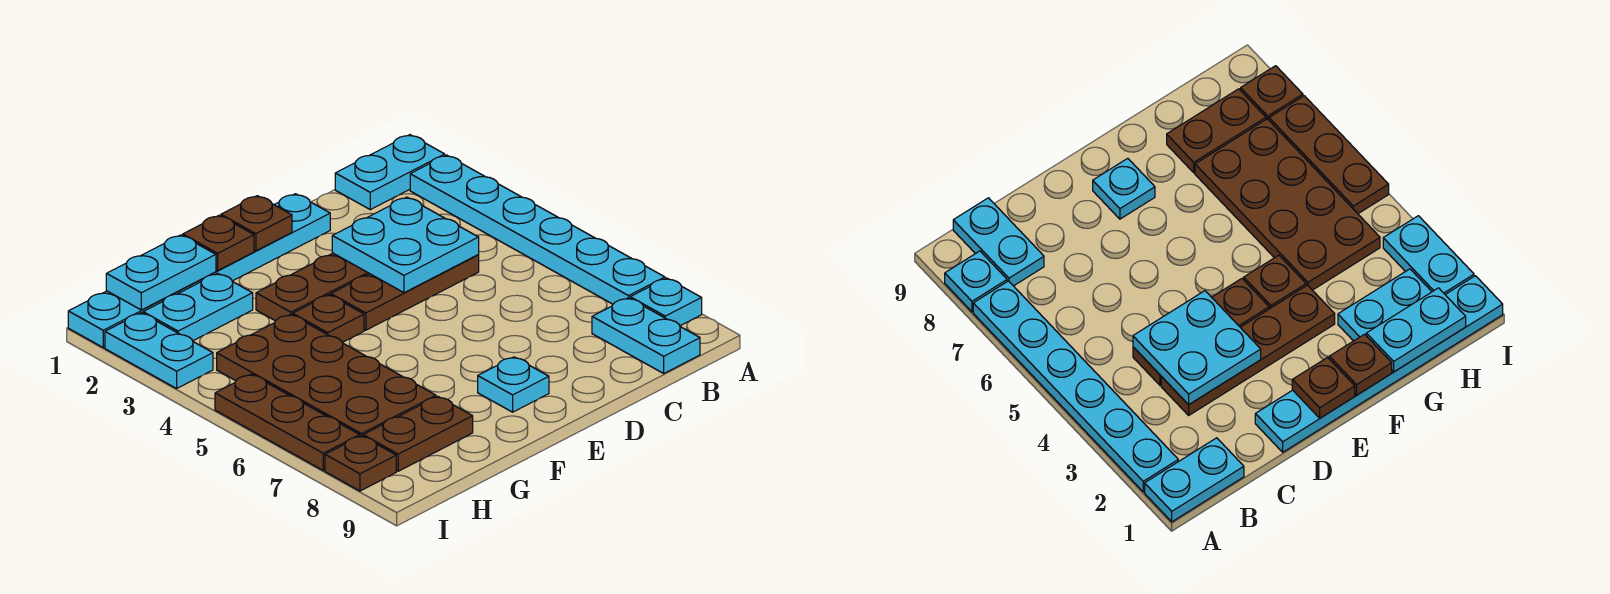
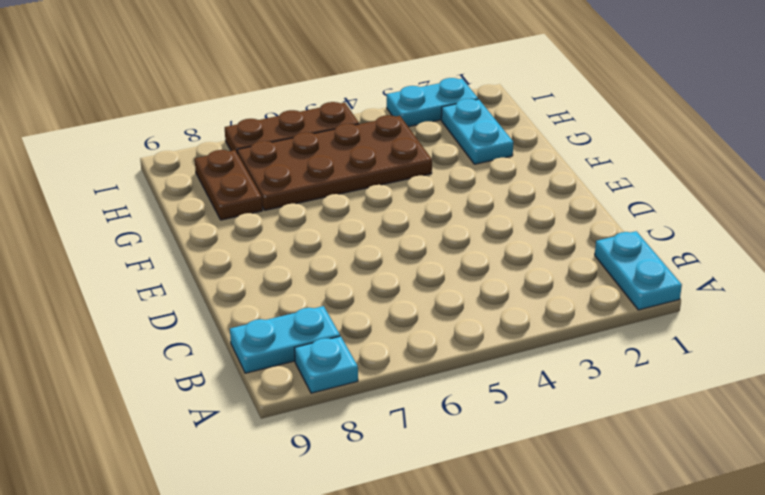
none -> cyan 1x6 plate [410,155,665,304]
none -> brown 1x4 plate [256,253,369,321]
none -> brown 1x3 plate [331,255,479,330]

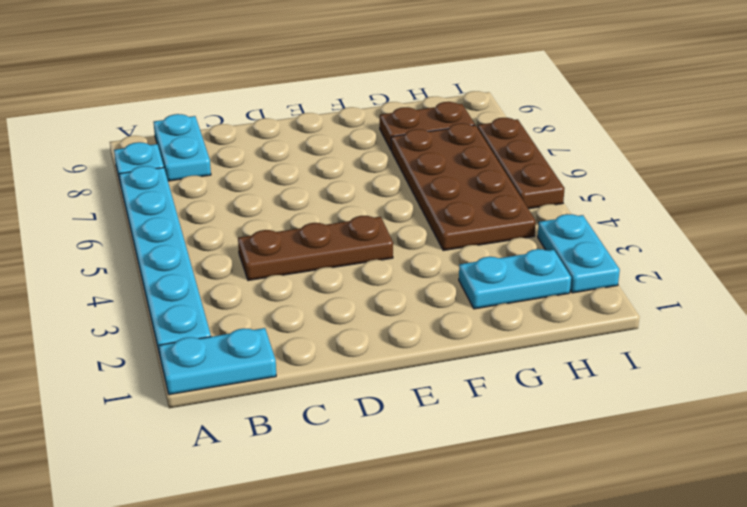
none -> brown 1x4 plate [256,253,369,321]
none -> cyan 1x6 plate [68,194,330,347]
none -> cyan 1x1 plate [478,357,549,412]

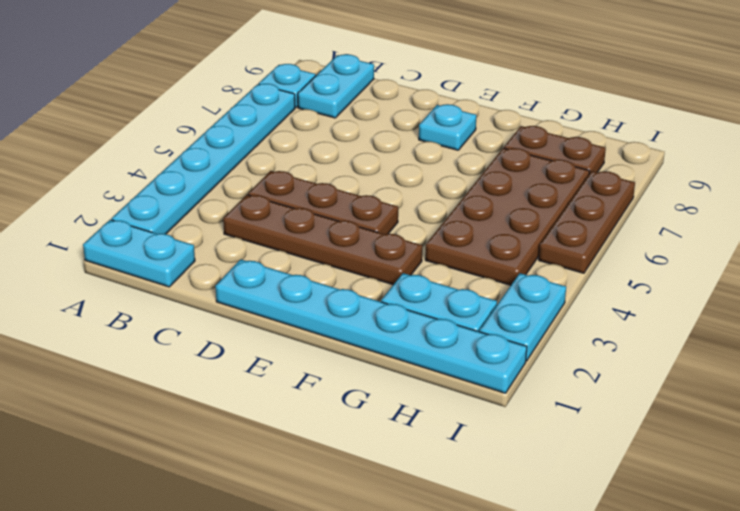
none -> brown 1x1 plate [293,295,364,342]
none -> brown 1x1 plate [325,436,396,491]
none -> cyan 2x2 plate [332,197,479,293]

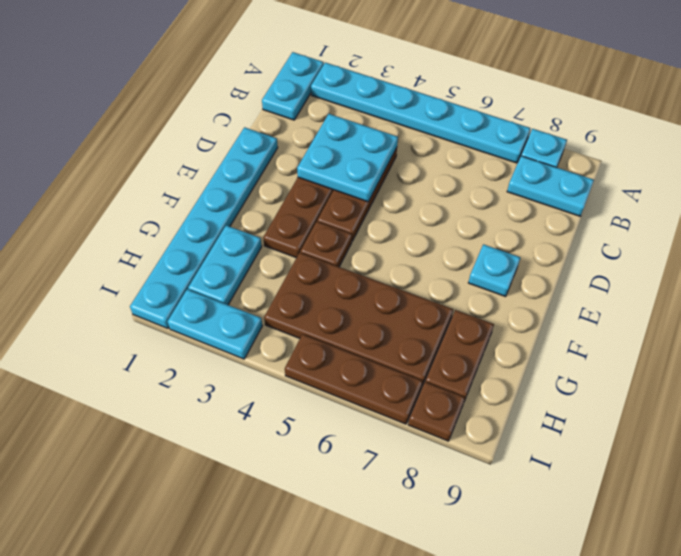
none -> brown 1x1 plate [221,196,292,251]
none -> brown 1x1 plate [183,215,254,270]
none -> cyan 1x2 plate [106,235,216,310]

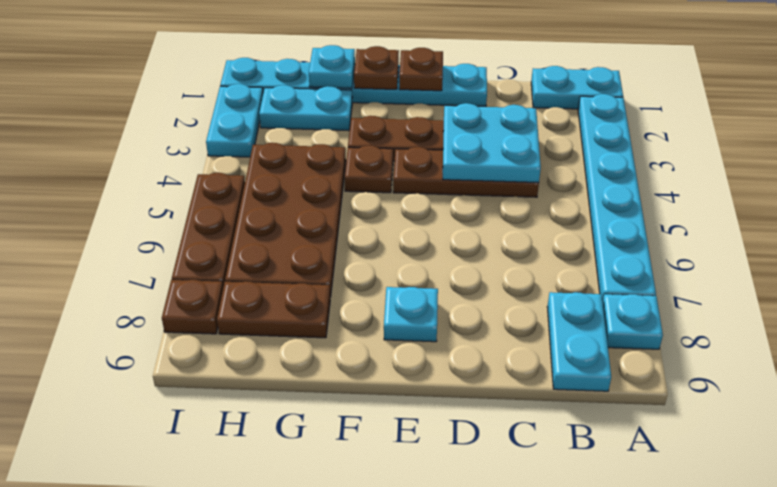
cyan 1x1 plate [309,45,355,88] -> cyan 1x2 plate [106,235,216,310]

